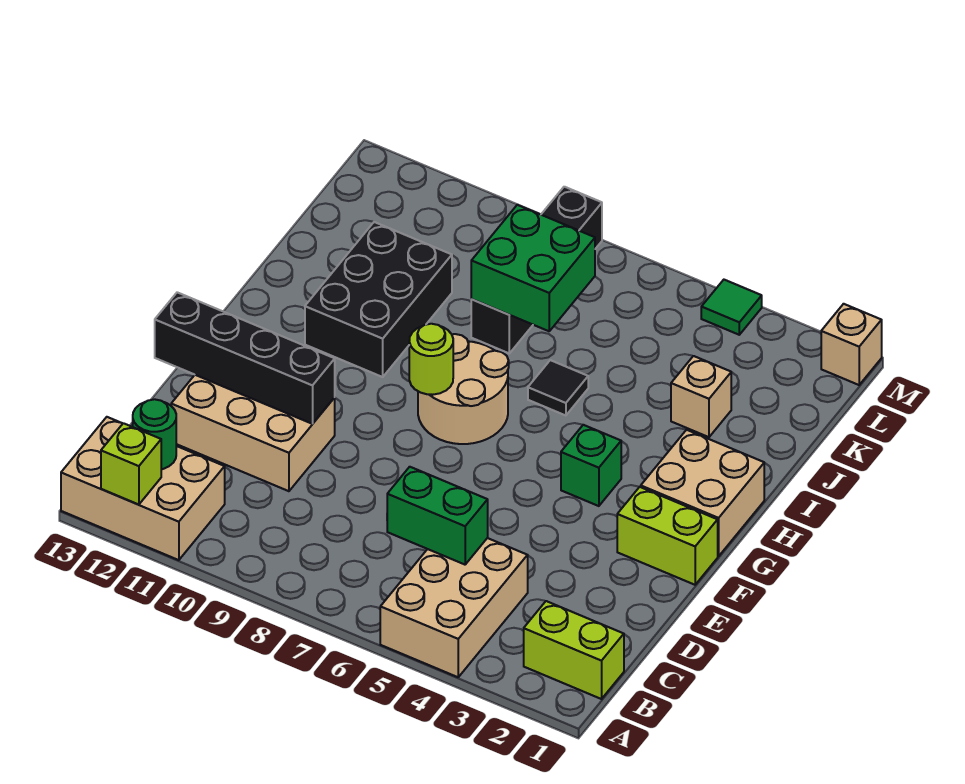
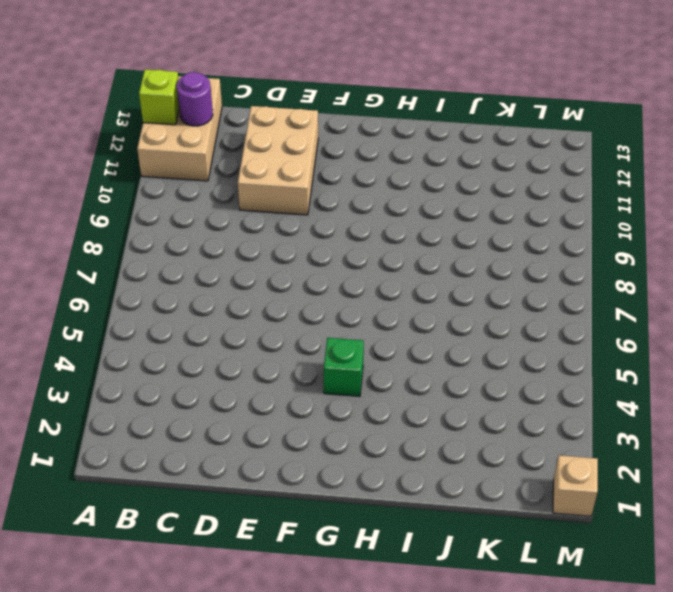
purple 1x1 round brick [177,72,213,126] -> green 1x1 round brick [133,399,176,469]
none -> tan 2x3 brick [380,538,528,677]
none -> lime 1x2 brick [524,601,624,699]
none -> lime 1x2 brick [617,487,718,585]

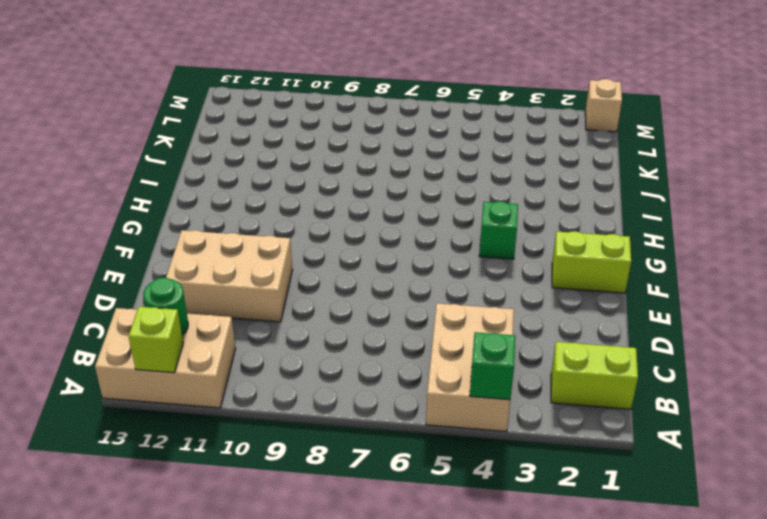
green 1x1 brick [470,332,515,400] -> none
none -> tan 2x2 brick [641,430,764,556]
none -> tan 2x2 round brick [418,334,509,444]
none -> black 2x3 brick [305,222,452,377]

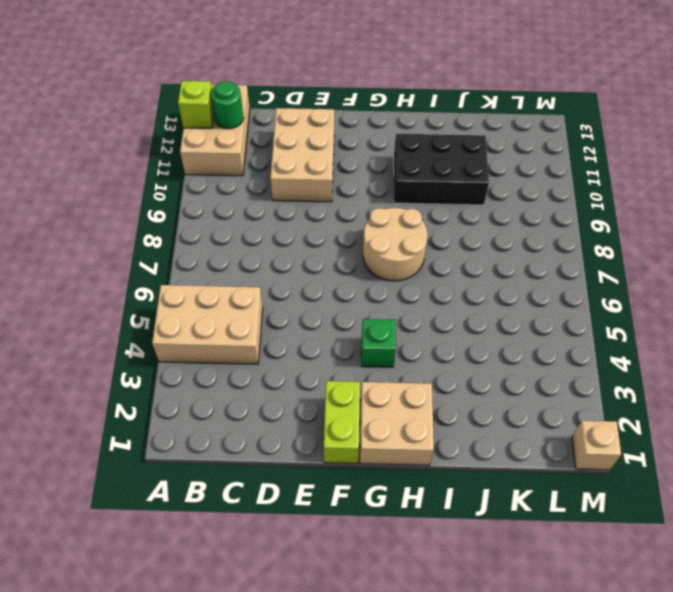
none -> lime 1x2 brick [524,601,624,699]
none -> black 1x1 tile [528,360,588,416]
none -> tan 1x1 brick [671,356,731,437]

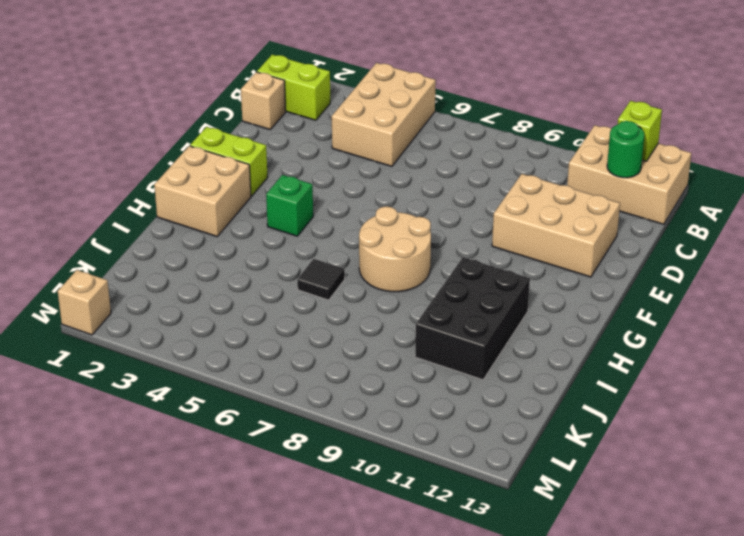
tan 1x1 brick [241,72,286,130] -> tan 1x1 brick moved to [671,356,731,437]
none -> black 1x4 brick [471,187,602,353]
none -> green 1x1 tile [701,280,762,335]
none -> green 1x2 brick [387,467,488,565]

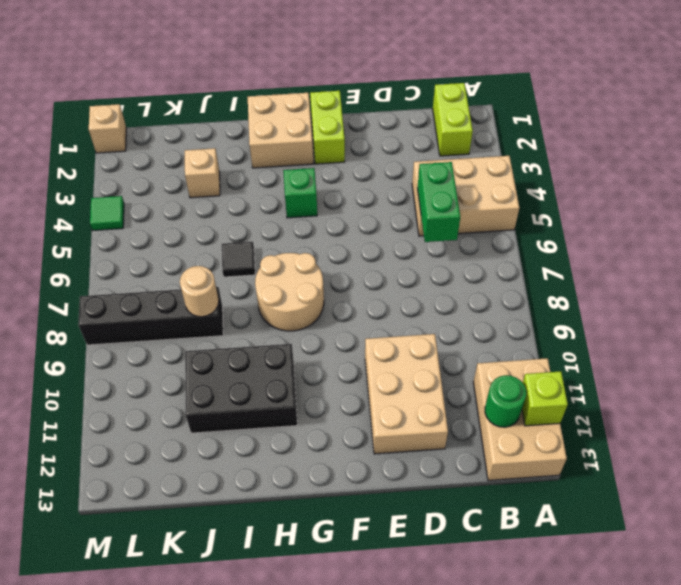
tan 1x1 round brick [180,266,219,317] -> green 2x2 brick [471,205,595,331]
none -> black 1x4 brick [155,292,335,424]
none -> lime 1x1 round brick [409,324,453,395]

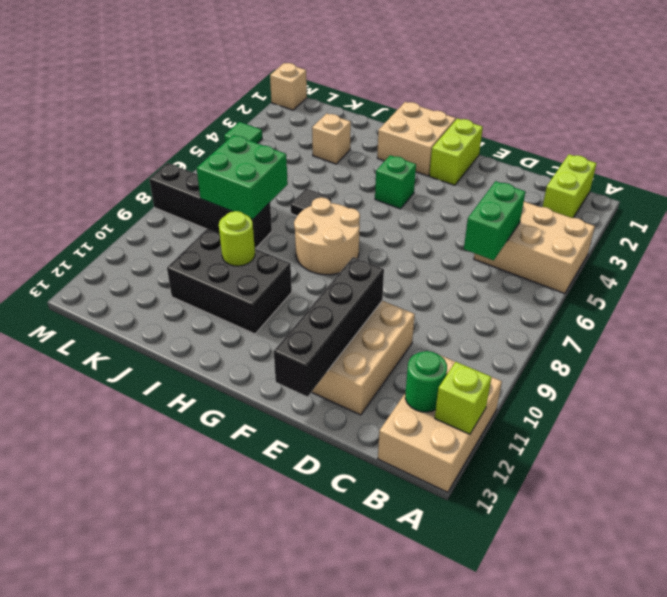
lime 1x1 round brick [219,211,255,266] -> lime 1x1 round brick moved to [409,324,453,395]

